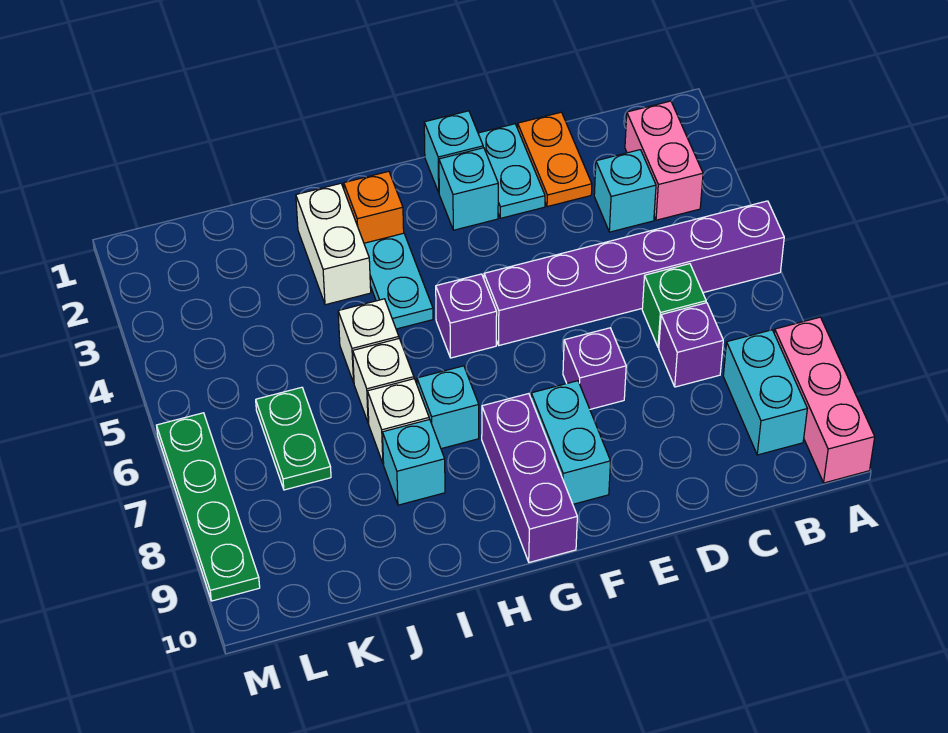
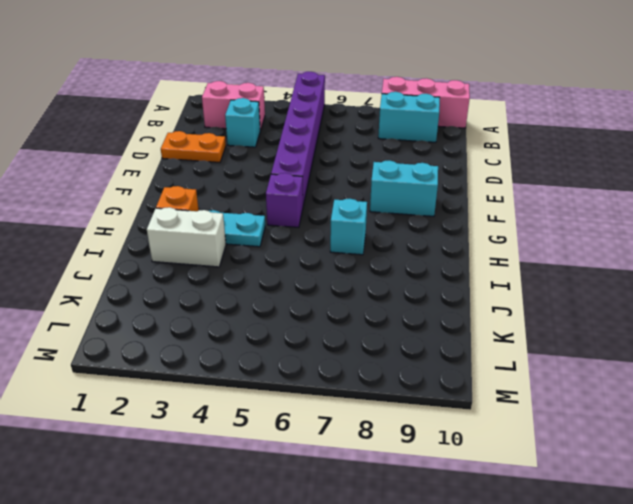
none -> green 1x1 brick [642,264,706,347]
none -> purple 1x1 brick [659,303,723,387]
none -> cyan 1x2 plate [478,124,545,218]

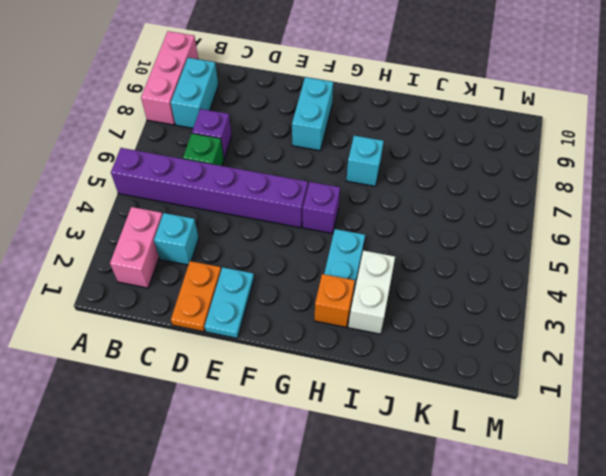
none -> purple 1x1 brick [563,328,626,409]
none -> cyan 1x1 brick [424,111,483,192]
none -> cyan 1x1 brick [439,148,498,230]

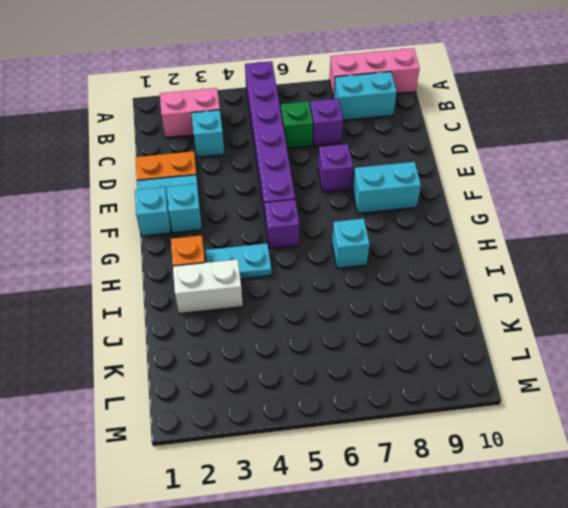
none -> purple 1x3 brick [482,394,577,562]
none -> white 1x1 brick [338,299,399,383]
none -> white 1x1 brick [353,339,414,423]

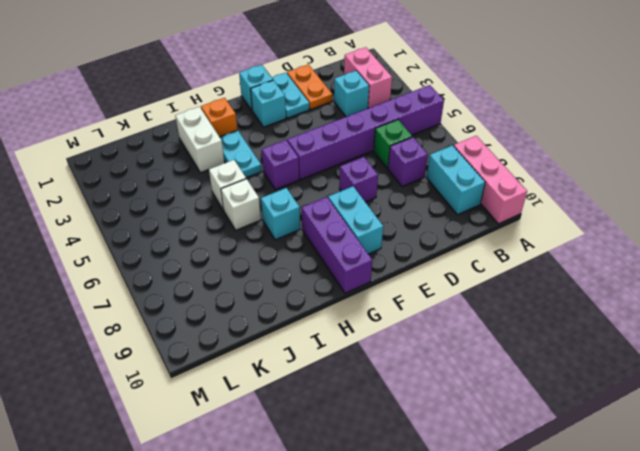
none -> white 1x1 brick [368,379,429,464]
none -> cyan 1x1 brick [382,419,445,505]
none -> green 1x2 plate [256,387,331,490]

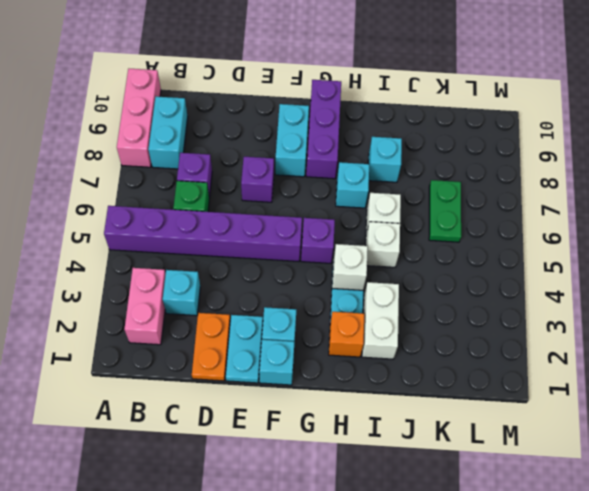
white 1x1 brick [332,244,368,290] -> white 1x1 brick moved to [368,379,429,464]
none -> green 1x4 plate [156,413,260,601]

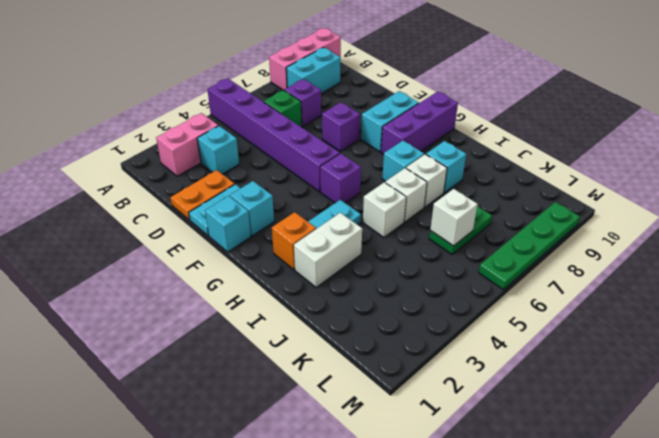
white 1x1 brick [430,189,478,246] -> none

